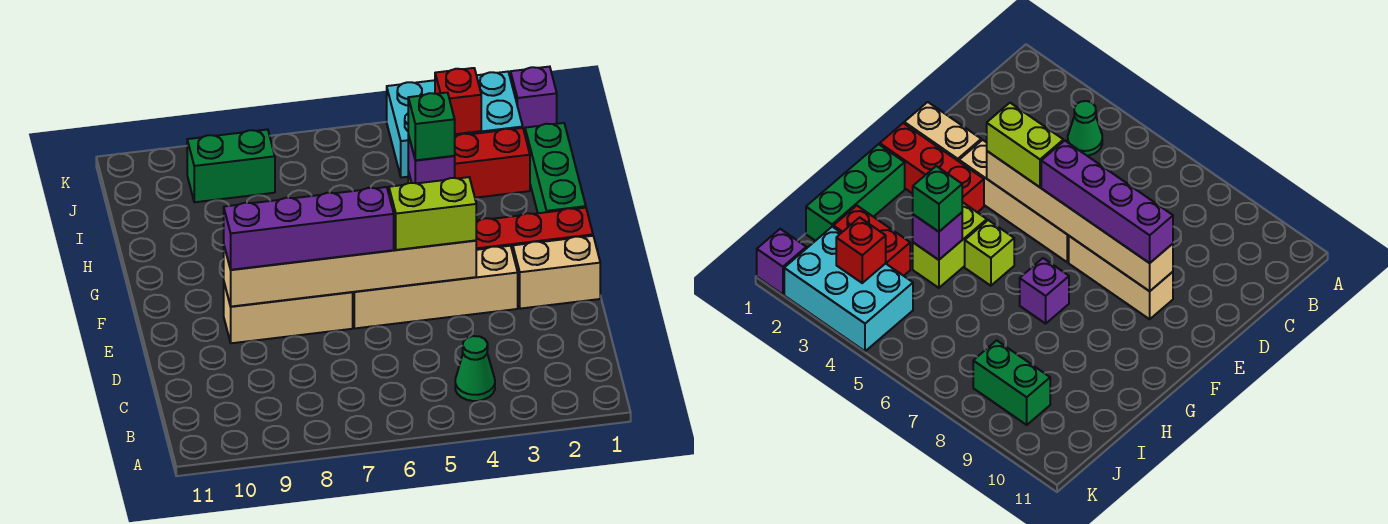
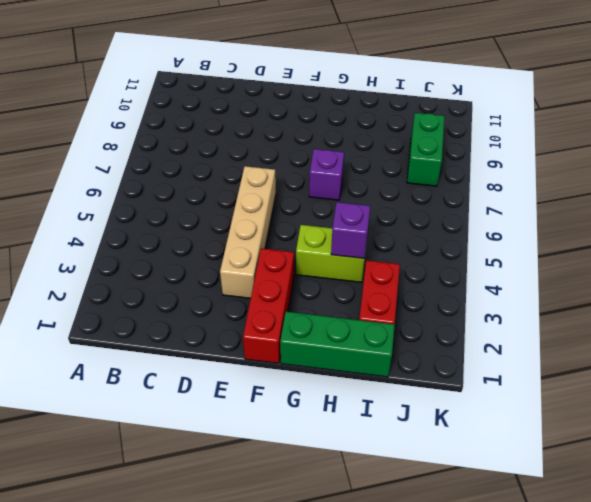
none -> green 1x1 cone [455,336,495,401]
none -> tan 1x2 brick [513,236,600,309]
none -> tan 1x3 brick [224,283,353,343]

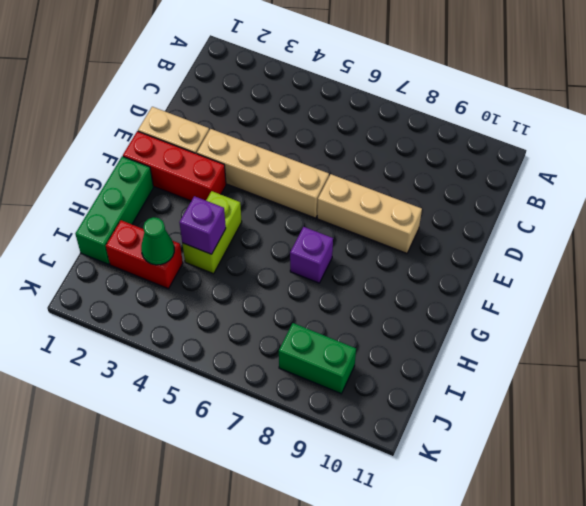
green 1x1 cone [141,217,174,265] -> green 1x1 cone moved to [455,336,495,401]
none -> lime 1x1 brick [965,220,1014,286]
none -> cyan 2x3 brick [387,72,523,177]
none -> purple 1x1 brick [511,67,557,133]

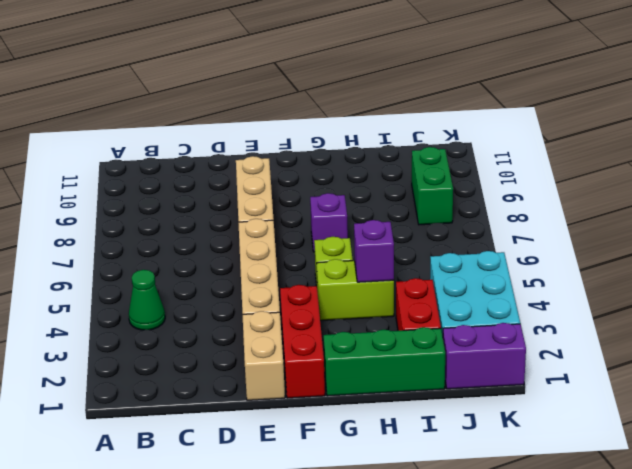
purple 1x2 brick [443,323,526,389] -> purple 1x1 brick [511,67,557,133]
none -> tan 1x6 brick [224,240,476,307]
none -> red 1x1 brick [435,68,481,134]
none -> lime 1x2 brick [389,177,476,250]

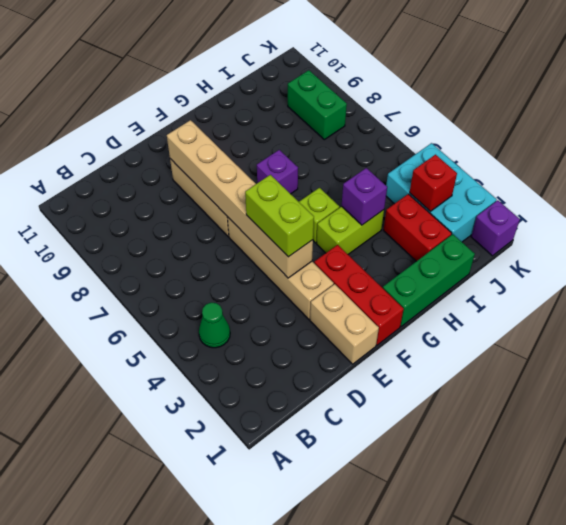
none -> purple 1x4 brick [224,187,394,270]
none -> green 1x1 brick [408,93,455,160]

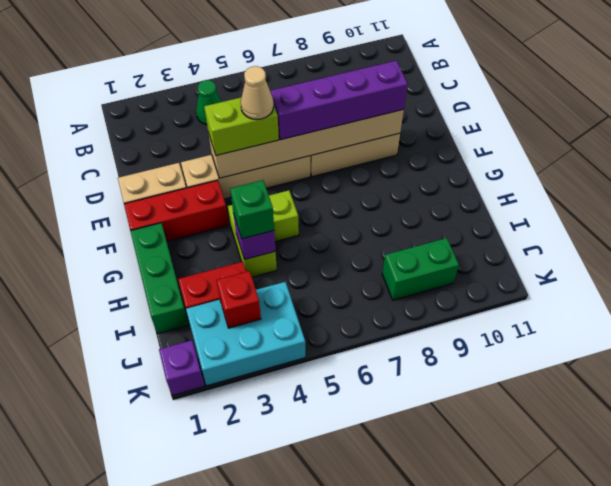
tan 1x1 cone [241,66,274,120] -> none
none -> purple 1x1 brick [1020,258,1069,324]

